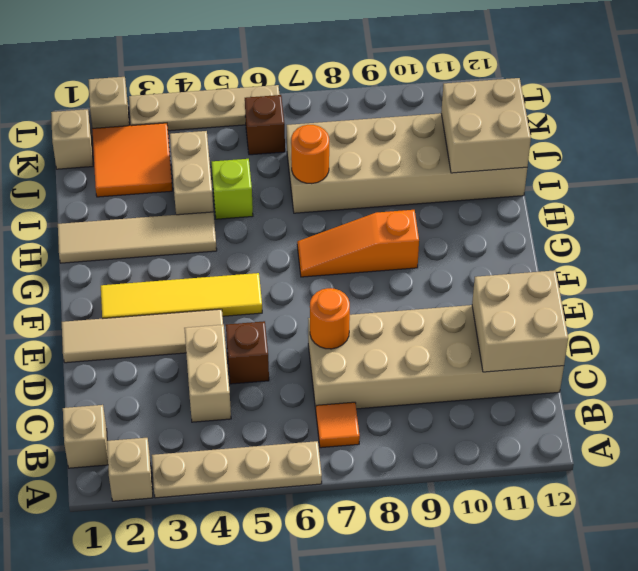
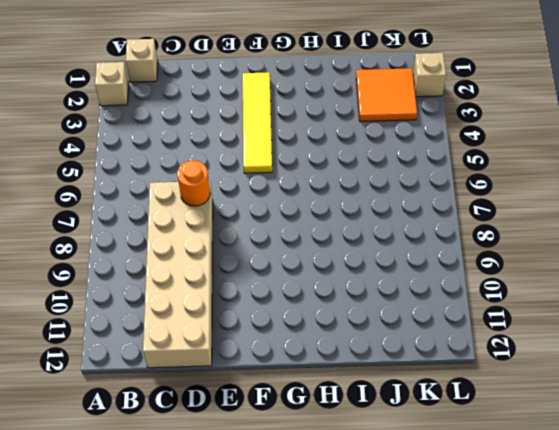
none -> tan 1x4 plate [152,441,322,498]
none -> orange 1x1 tile [316,402,360,448]
none -> tan 1x2 brick [184,325,231,422]

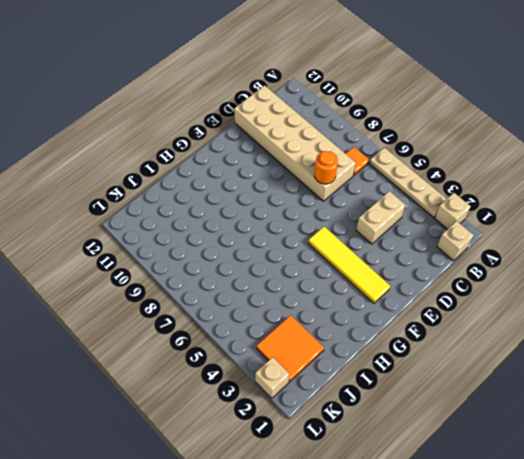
none -> brown 1x1 brick [226,321,269,384]
none -> tan 1x4 tile [62,309,223,363]
none -> orange 1x3 slope [297,210,419,277]

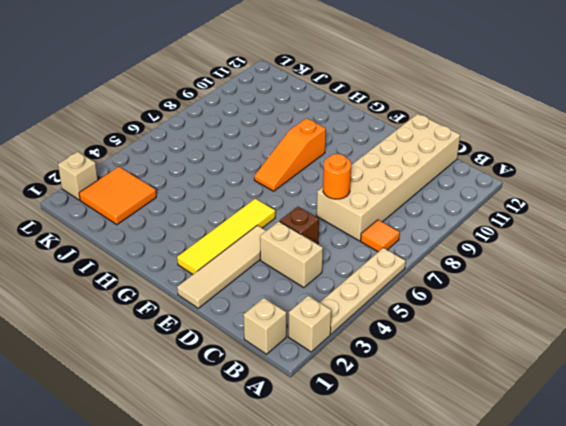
none -> tan 1x4 tile [58,212,217,263]
none -> tan 1x2 brick [170,131,213,215]
none -> lime 1x1 brick [212,159,253,219]

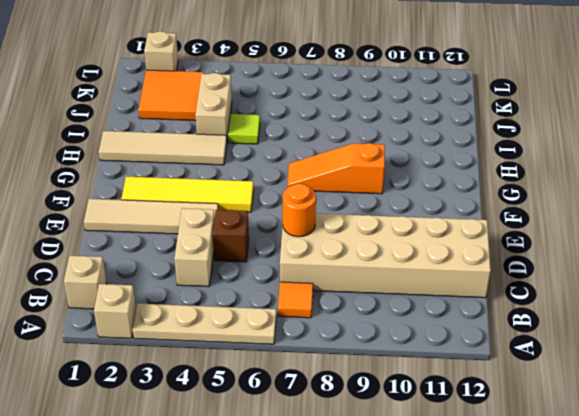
lime 1x1 tile [228,114,260,144] -> lime 1x1 brick [212,159,253,219]
none -> tan 2x6 brick [287,113,527,213]
none -> tan 1x1 brick [51,109,93,169]
none -> brown 1x1 brick [245,95,285,155]

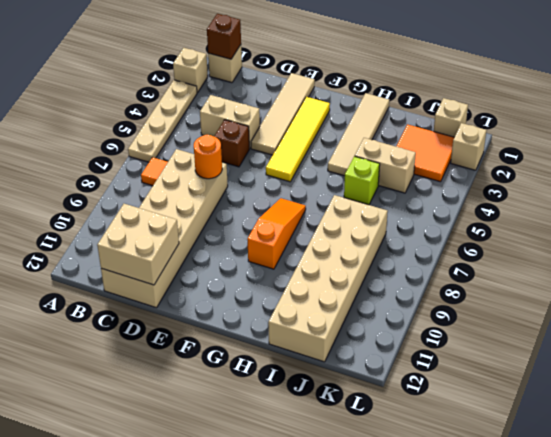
brown 1x1 brick [207,14,241,59] -> brown 1x1 brick moved to [245,95,285,155]
none -> tan 1x4 plate [129,85,280,131]
none -> orange 1x1 round brick [291,125,329,184]
none -> tan 2x2 brick [441,78,531,173]

